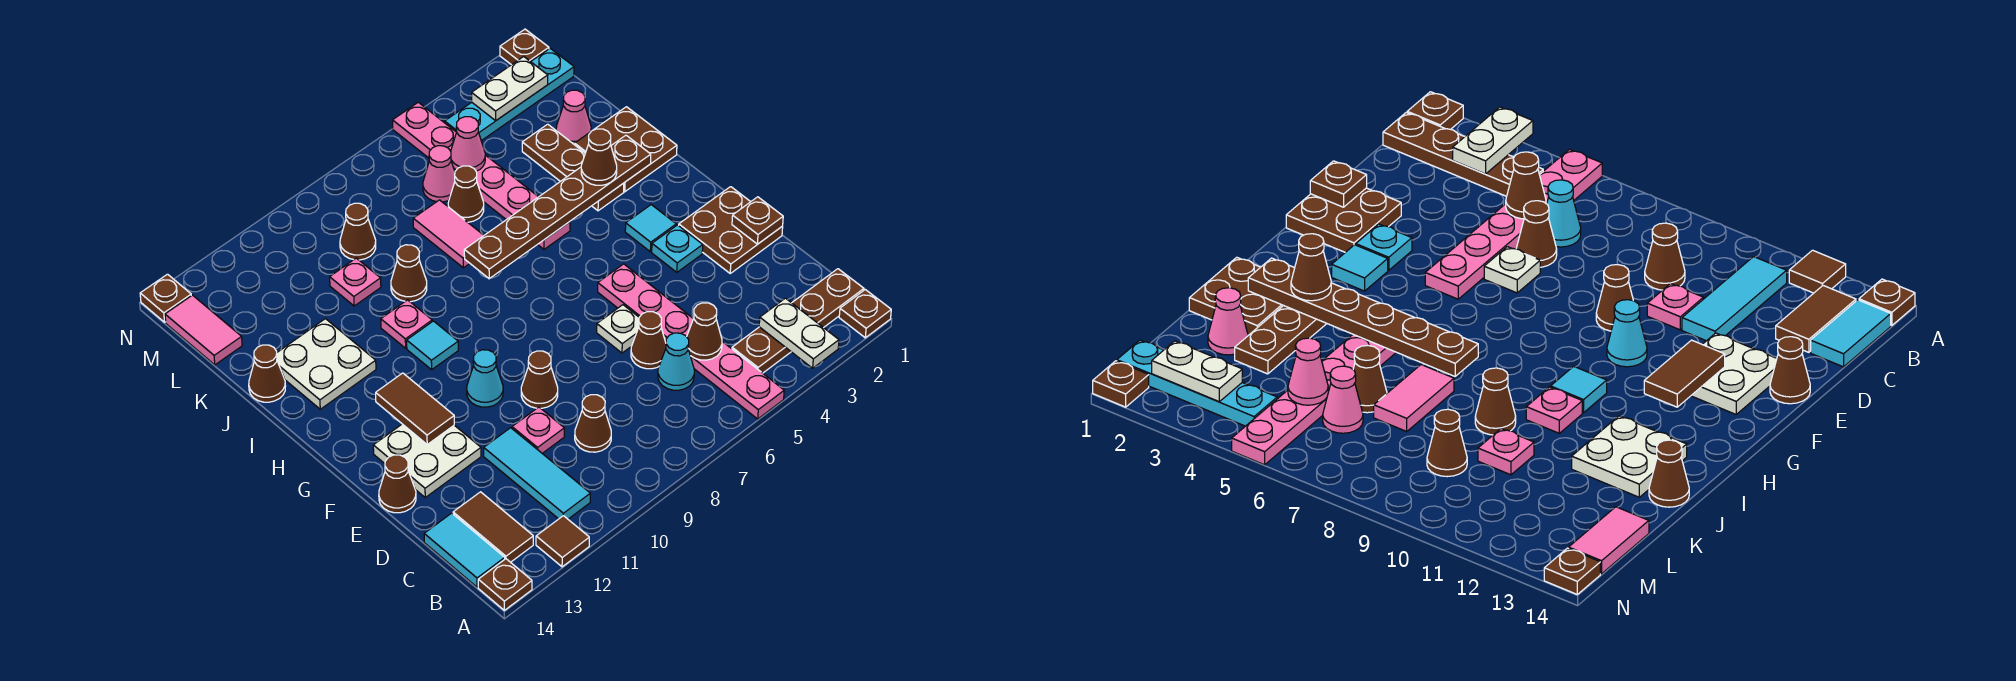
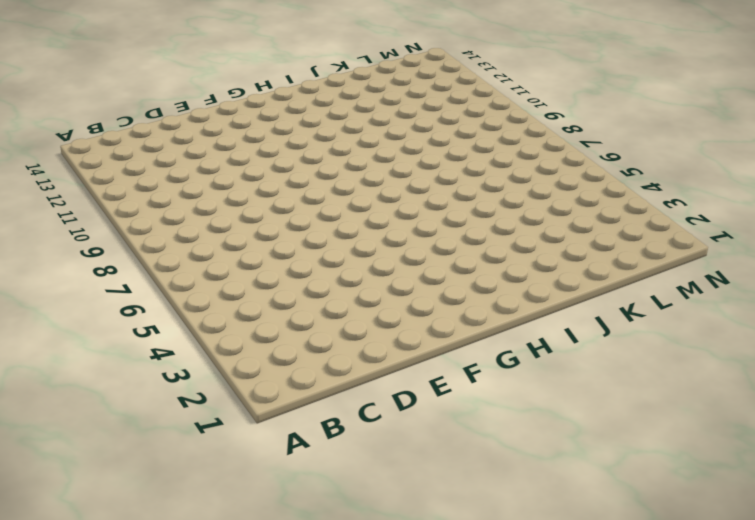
none -> brown 1x1 plate [839,290,891,338]
none -> pink 1x6 plate [598,264,784,419]
none -> brown 1x1 tile [536,516,589,567]
none -> brown 1x1 plate [478,559,532,610]

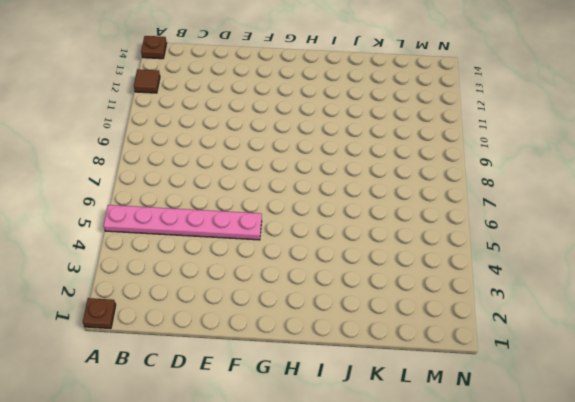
none -> brown 1x4 plate [732,269,864,373]
none -> cyan 1x3 tile [484,428,590,519]
none -> brown 1x2 tile [453,492,533,562]
none -> cyan 1x2 tile [424,513,505,587]

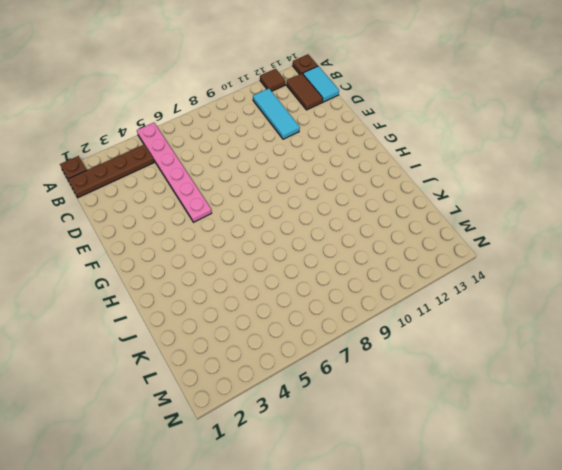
none -> cyan 1x1 cone [658,333,694,390]
none -> brown 1x1 cone [575,395,611,452]
none -> brown 1x1 cone [631,312,666,369]
none -> pink 1x1 plate [512,407,564,453]

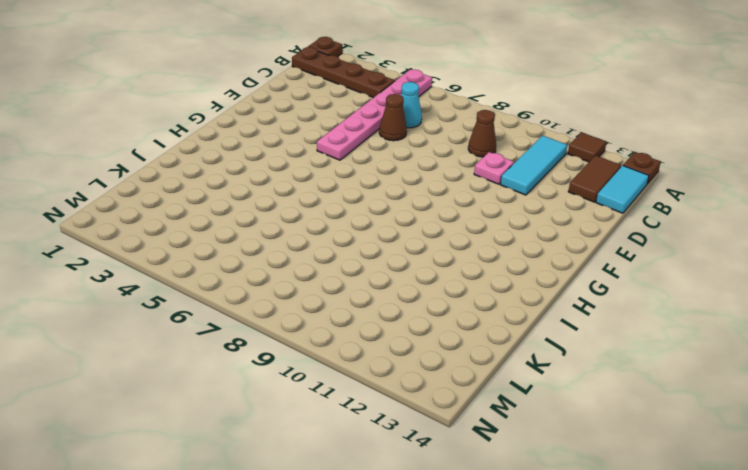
none -> brown 2x2 plate [679,187,783,273]
none -> white 1x1 plate [597,305,639,353]
none -> brown 1x1 cone [521,351,558,408]
none -> white 2x2 plate [373,424,481,497]

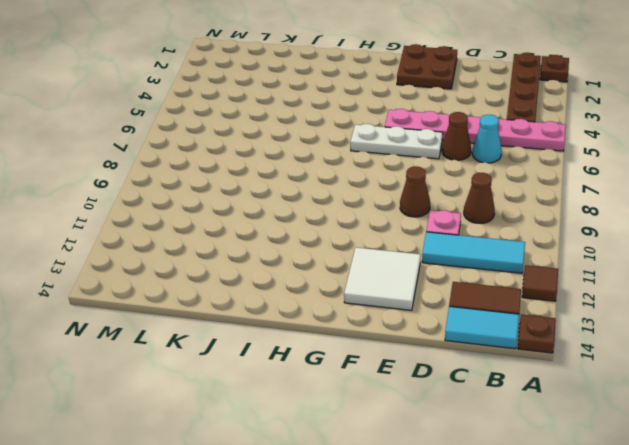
white 1x3 plate [350,124,443,159] -> white 1x1 plate [597,305,639,353]
white 2x2 tile [344,247,421,311] -> white 2x2 plate [373,424,481,497]
none -> brown 1x1 cone [379,455,416,513]
none -> cyan 1x1 plate [652,225,703,272]
none -> cyan 1x1 cone [467,350,503,407]
none -> cyan 1x1 tile [625,205,676,252]

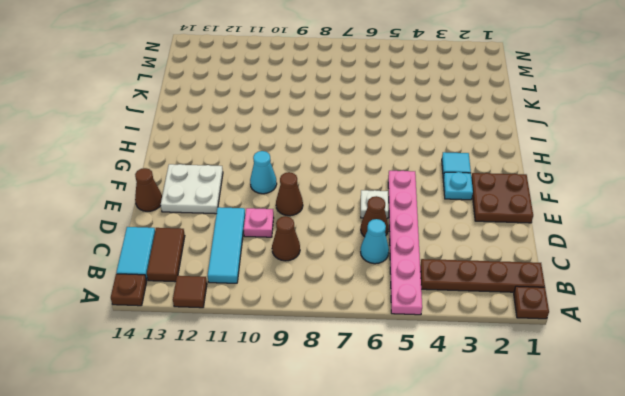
none -> cyan 1x1 tile [407,321,458,370]
none -> brown 2x2 plate [575,107,677,192]
none -> brown 1x3 plate [522,124,624,211]
none -> pink 1x6 plate [393,102,570,249]

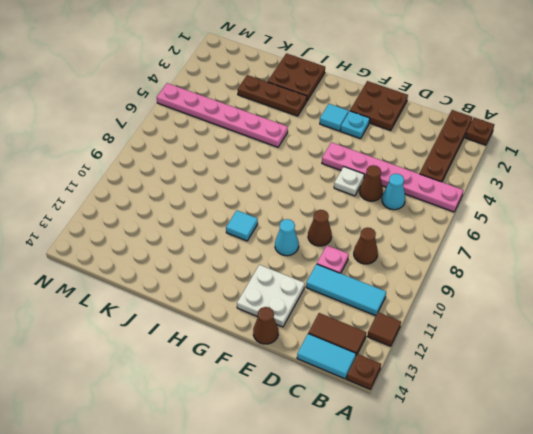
none -> pink 1x1 plate [381,300,432,348]
none -> white 2x2 plate [277,319,376,409]
none -> pink 1x2 tile [413,200,484,268]
none -> brown 1x1 cone [391,245,427,302]

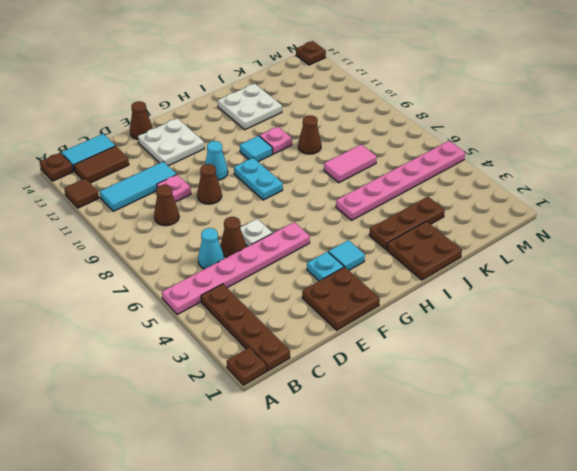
cyan 1x2 plate [234,158,283,200] -> none
none -> brown 1x1 cone [249,345,286,402]
none -> pink 1x1 cone [556,90,591,145]
none -> brown 1x1 cone [448,166,484,222]
none -> pink 1x1 plate [330,258,381,306]

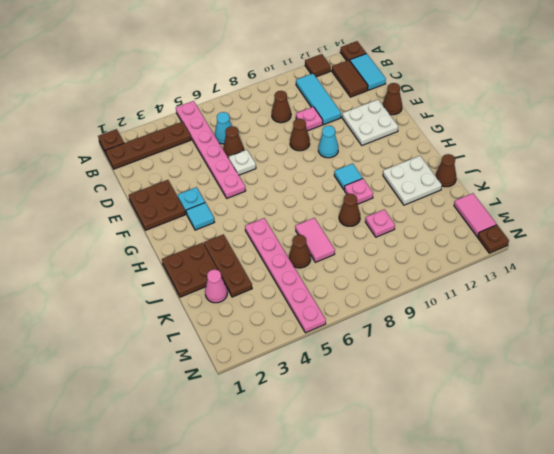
none -> pink 1x1 cone [423,146,455,202]
none -> brown 1x1 cone [340,203,376,260]
none -> cyan 1x4 plate [445,48,574,141]
none -> brown 1x1 plate [500,29,549,65]

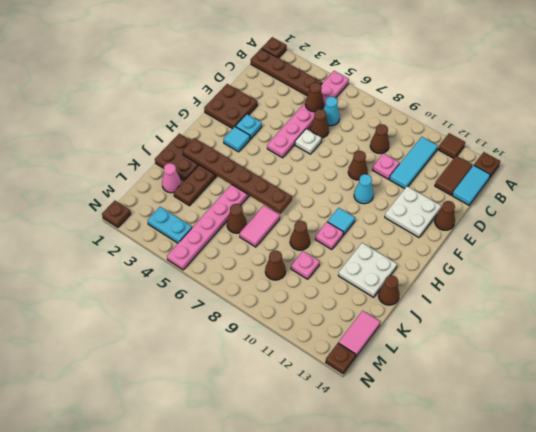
cyan 1x2 plate [148,207,192,243] -> cyan 1x4 plate [445,48,574,141]
none -> pink 1x1 cone [423,146,455,202]
none -> white 1x2 plate [759,298,839,368]
none -> brown 1x1 plate [732,197,783,244]
none -> brown 1x2 tile [376,373,454,444]

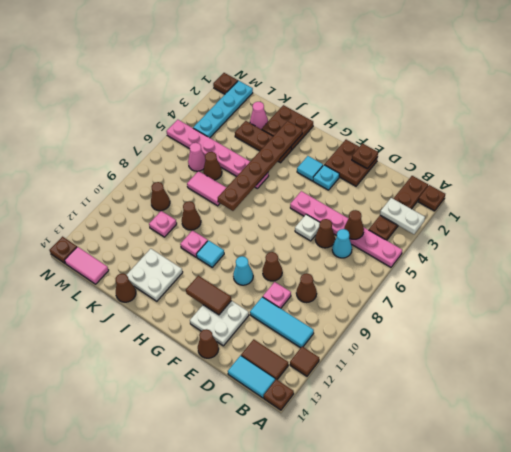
none -> pink 1x1 cone [451,117,485,171]
none -> white 1x2 plate [472,57,548,121]
none -> brown 1x1 cone [581,129,617,185]

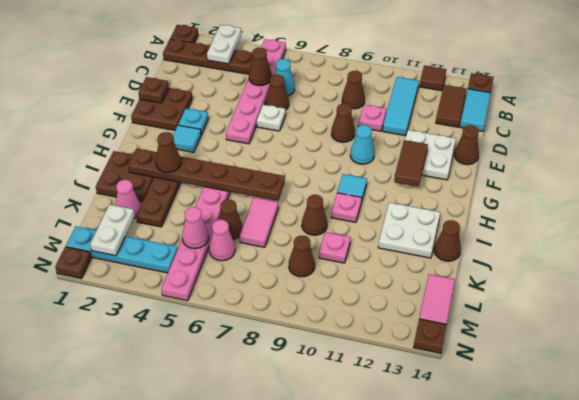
white 1x2 plate [90,205,135,256] -> white 1x2 plate turned to [472,57,548,121]

